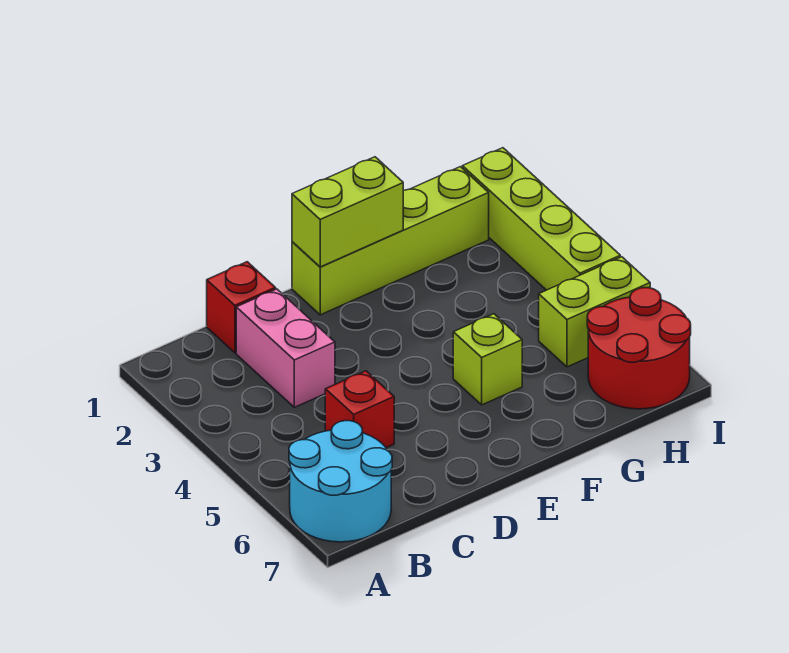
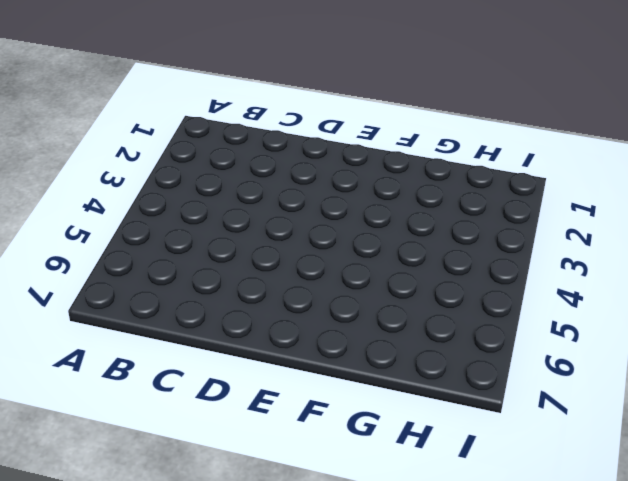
none -> cyan 2x2 round brick [289,421,392,542]
none -> red 1x1 brick [207,262,276,353]

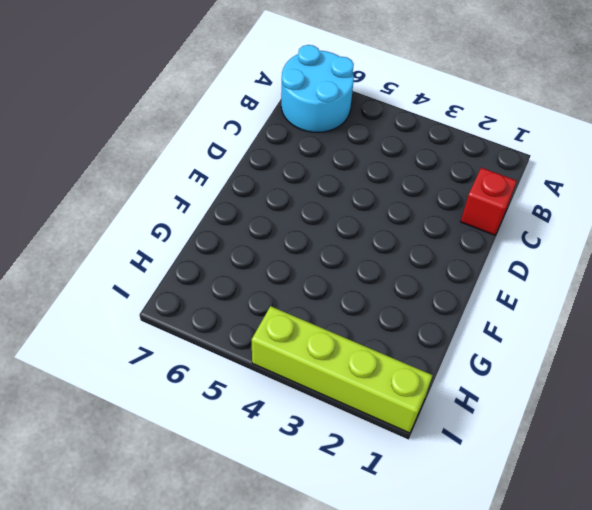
none -> pink 1x2 brick [236,289,335,407]
none -> red 1x1 brick [325,371,394,448]

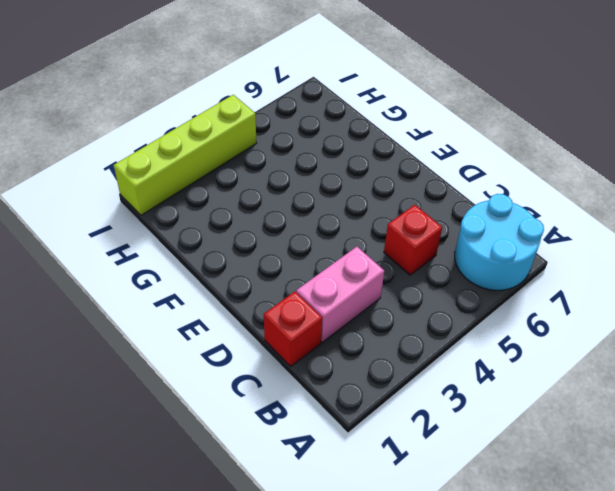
none -> lime 1x4 brick [292,167,489,315]
none -> lime 1x1 brick [453,314,522,405]

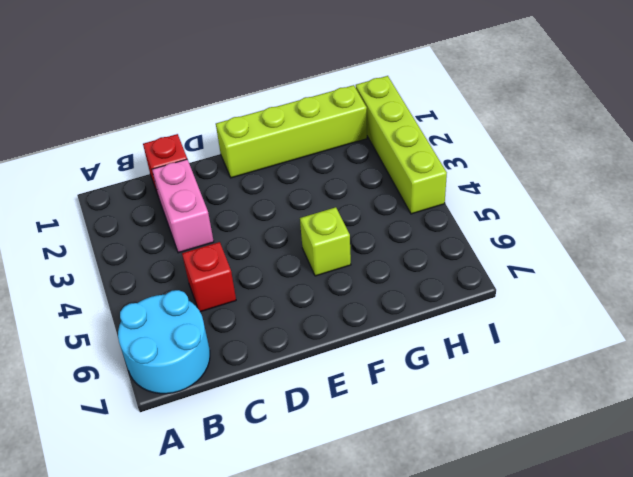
none -> lime 1x2 brick [539,257,650,367]
none -> red 2x2 round brick [587,288,691,409]

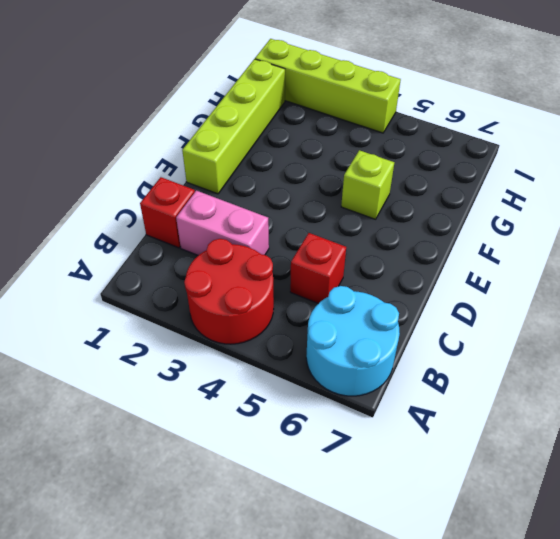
red 2x2 round brick [184,239,274,344] -> red 2x2 round brick moved to [587,288,691,409]
none -> lime 1x2 brick [539,257,650,367]
none -> lime 1x2 brick [292,157,403,267]

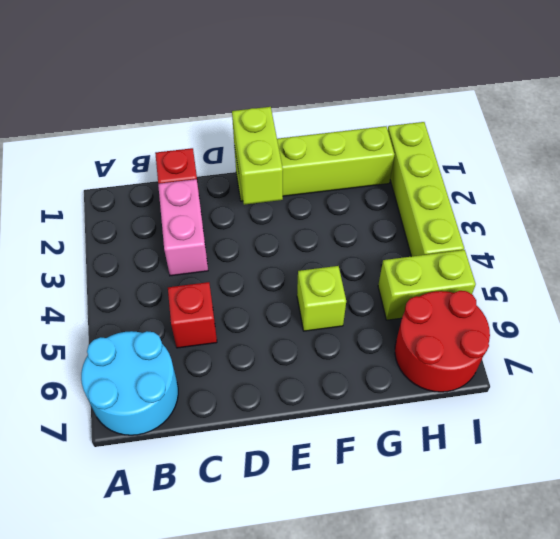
lime 1x2 brick [232,107,283,205] -> lime 1x2 brick turned to [292,157,403,267]

